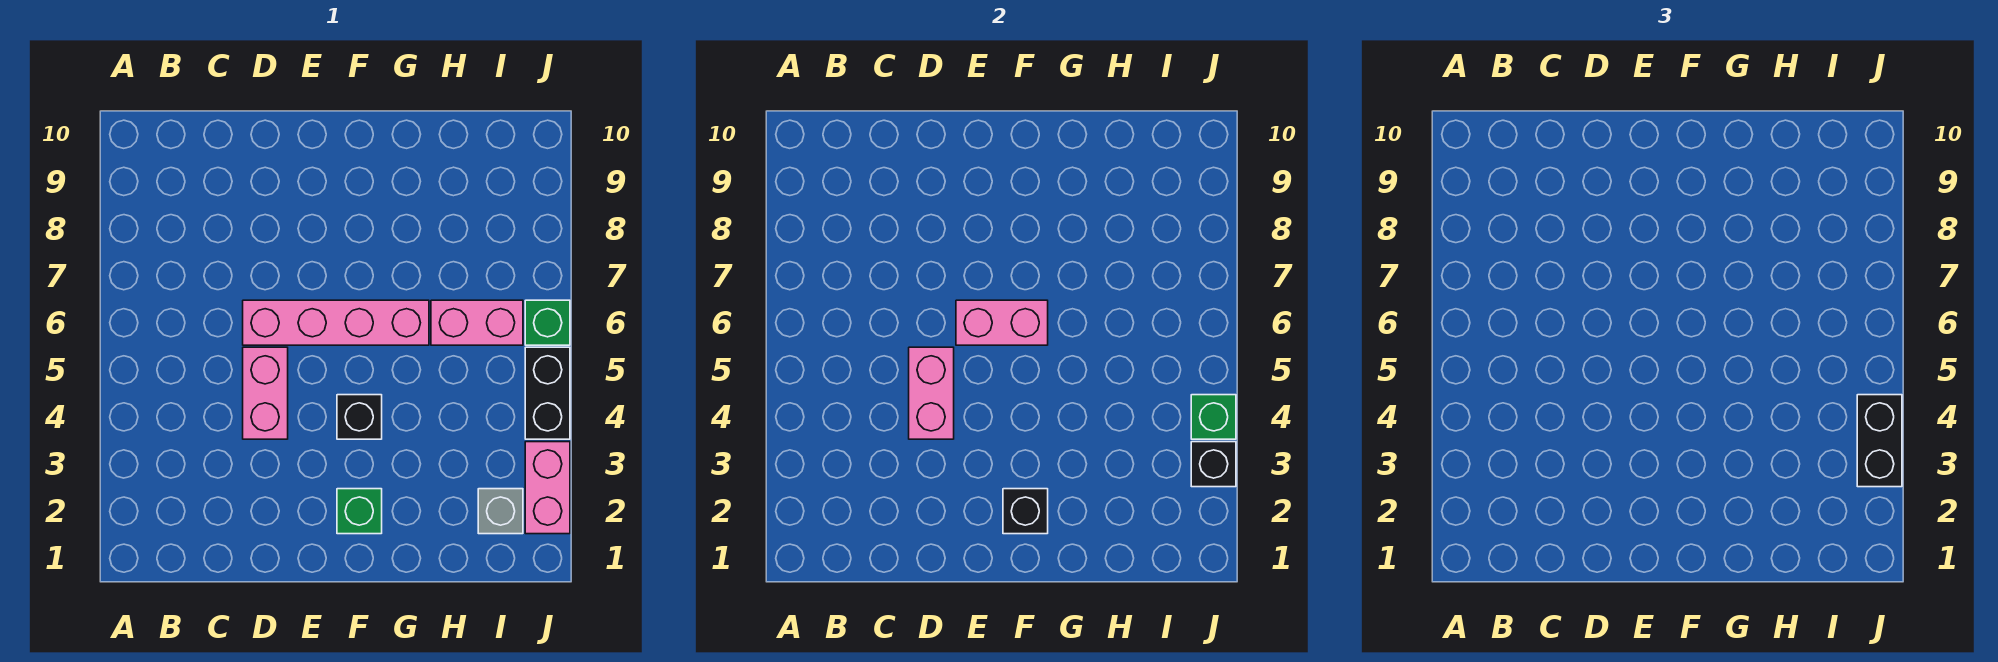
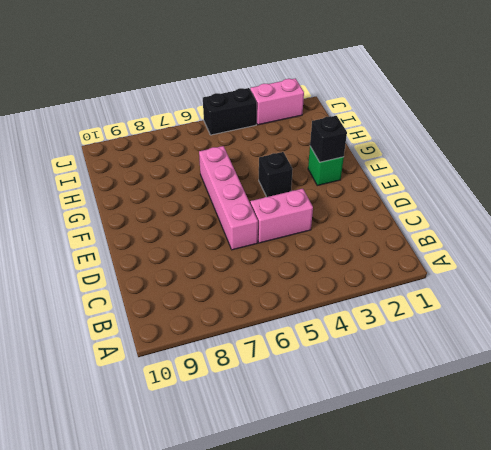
none -> pink 1x2 brick [431,300,523,345]
none -> grey 1x1 brick [478,489,523,534]
none -> green 1x1 brick [525,300,570,345]

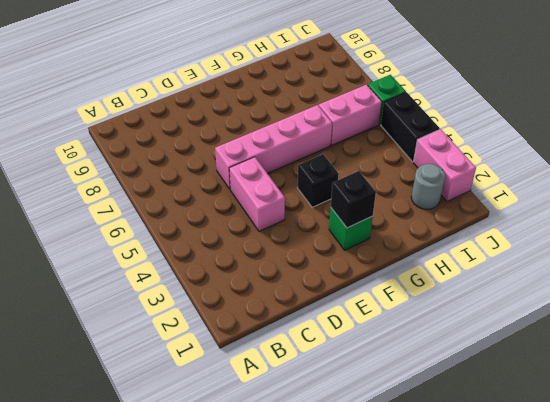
grey 1x1 round brick [411,164,445,209] -> grey 1x1 brick [478,489,523,534]
none -> pink 1x2 brick [909,347,954,439]
none -> pink 1x2 brick [956,300,1048,345]
none -> black 1x1 brick [1191,442,1236,487]

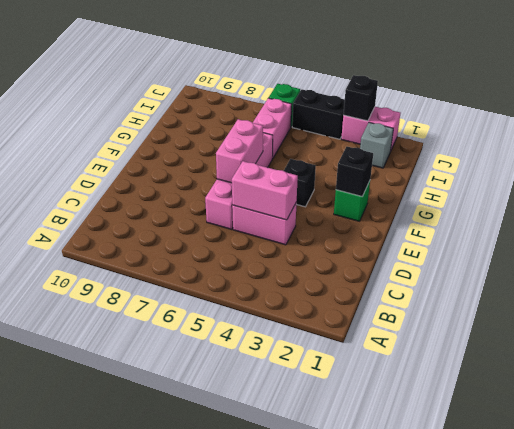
none -> green 1x1 brick [1191,395,1236,439]
none -> black 1x2 brick [1857,395,1902,487]

